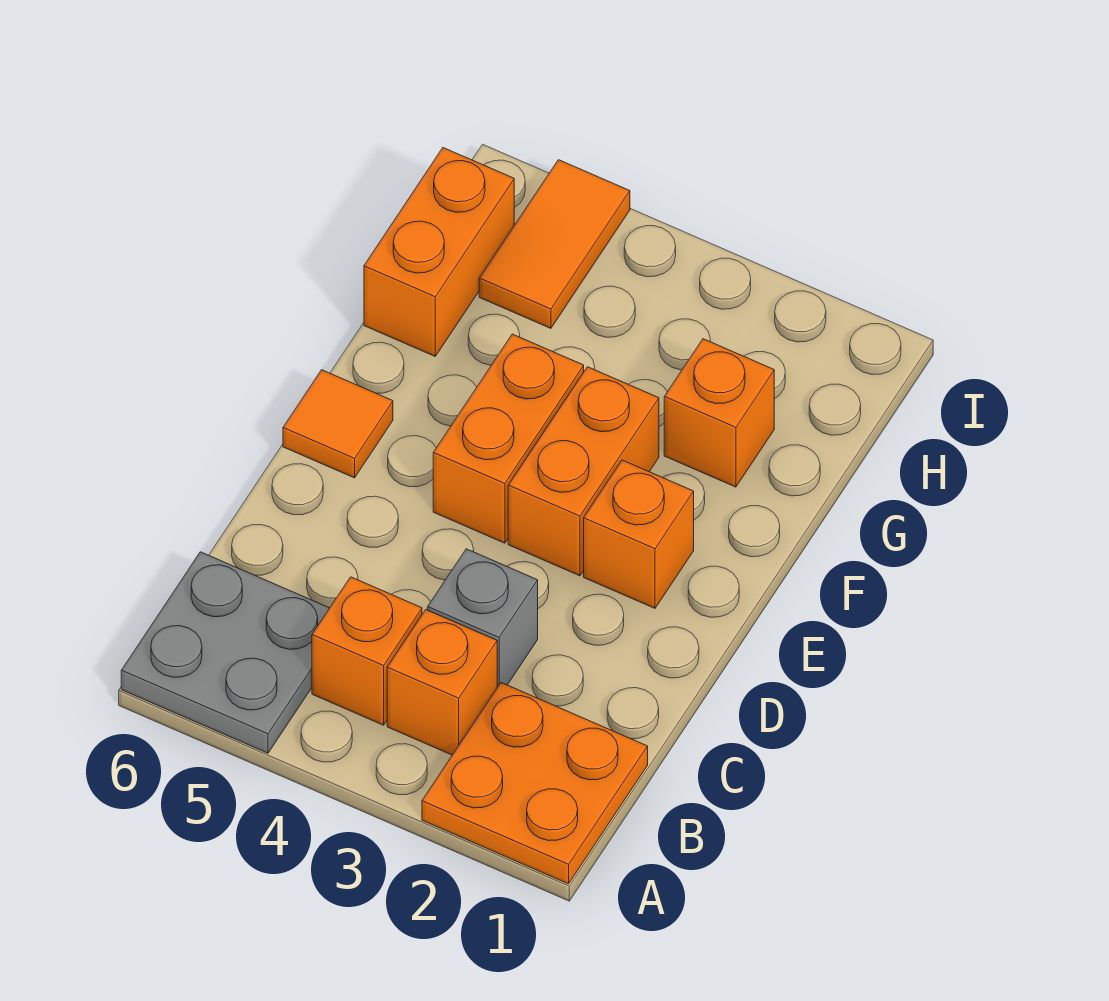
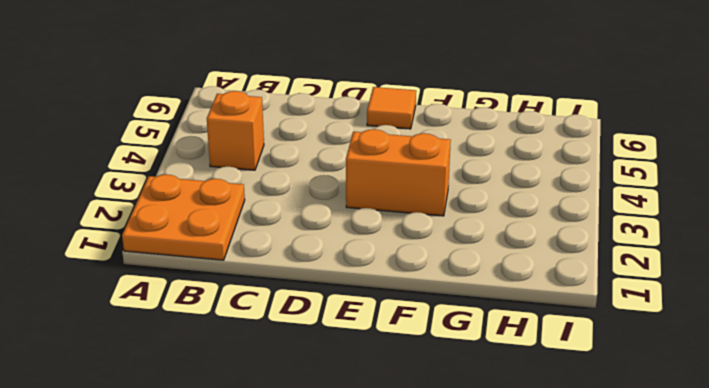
none -> grey 2x2 plate [121,552,329,753]
none -> orange 1x1 brick [387,610,497,755]
none -> grey 1x1 brick [428,549,538,687]

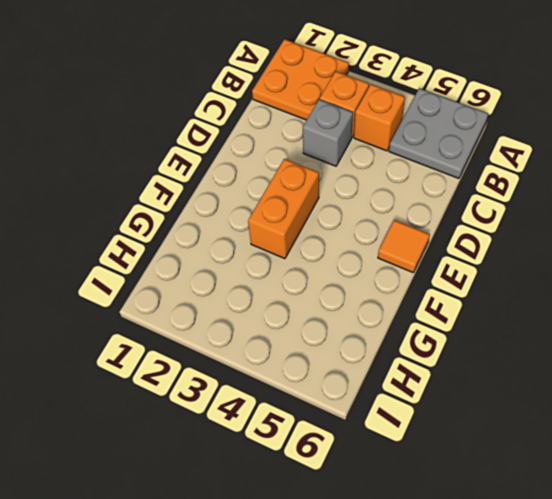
none -> orange 1x1 brick [584,460,694,608]
none -> orange 1x2 brick [433,334,584,543]
none -> orange 1x1 brick [664,339,774,487]

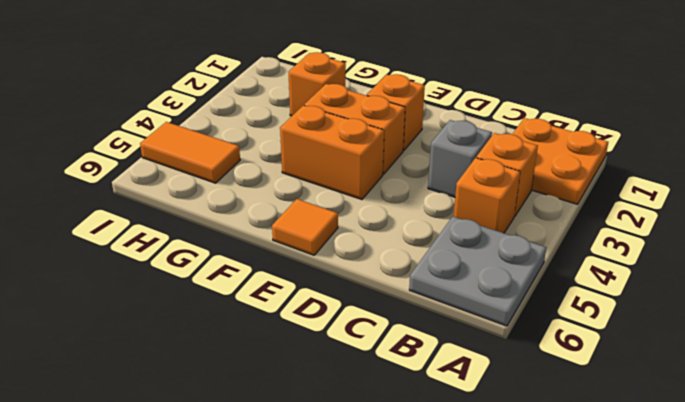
none -> orange 1x2 brick [364,148,514,356]

